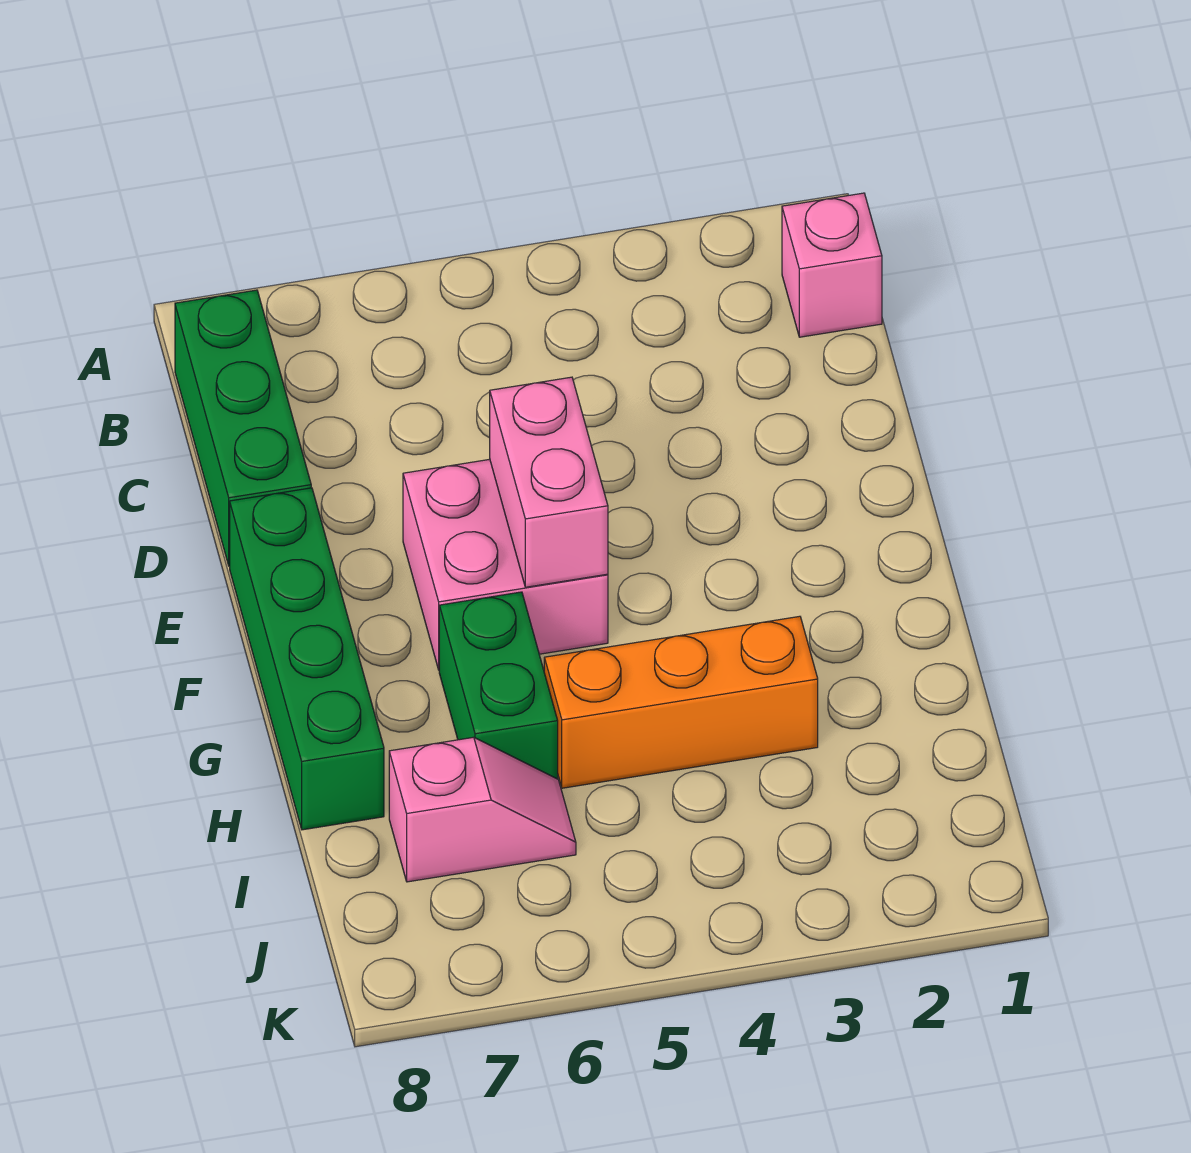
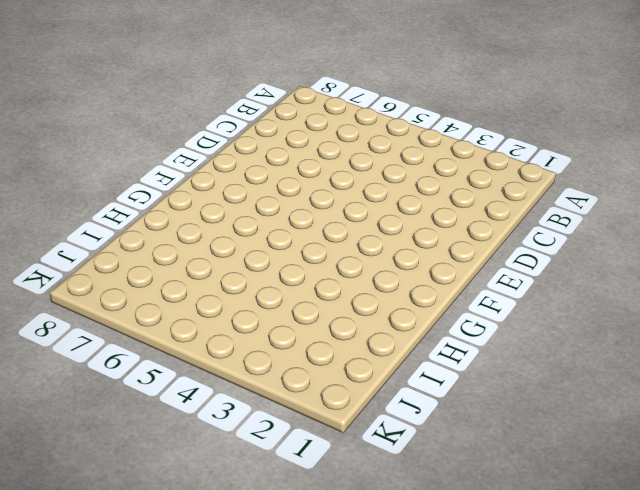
none -> pink 1x1 brick [782,193,882,337]
none -> green 1x3 brick [175,290,311,566]

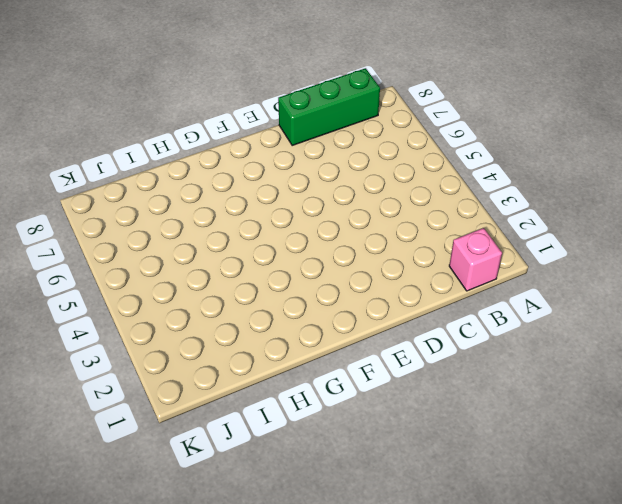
none -> pink 2x2 brick [403,459,608,670]
none -> green 1x4 brick [230,488,384,830]

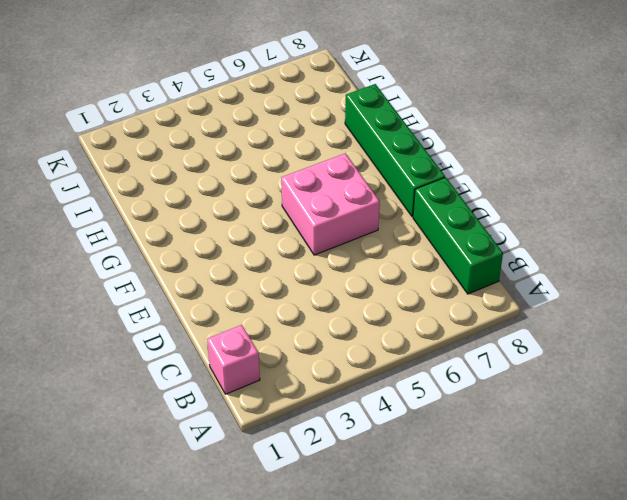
none -> green 1x2 brick [439,592,558,779]
none -> orange 1x3 brick [544,616,818,788]

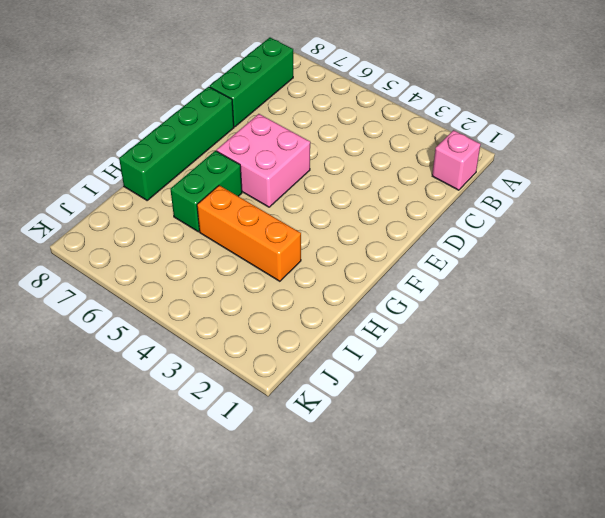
none -> pink 1x2 slope [389,737,576,882]
none -> pink 1x2 brick [490,377,608,587]

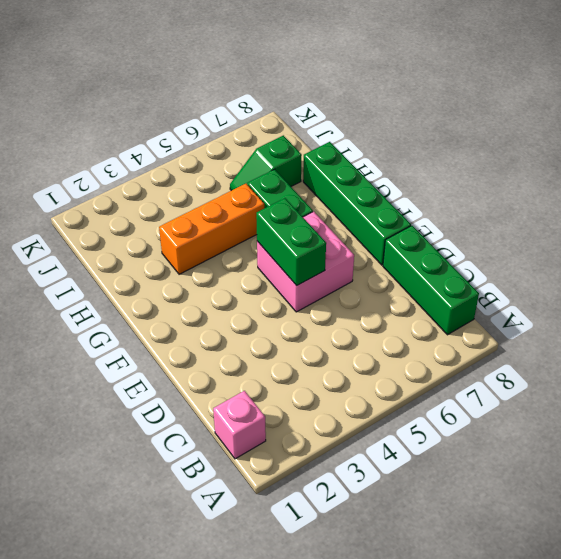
green 1x2 brick [256,198,326,286] -> pink 1x2 brick [490,377,608,587]
green 1x2 slope [230,135,302,191] -> pink 1x2 slope [389,737,576,882]

